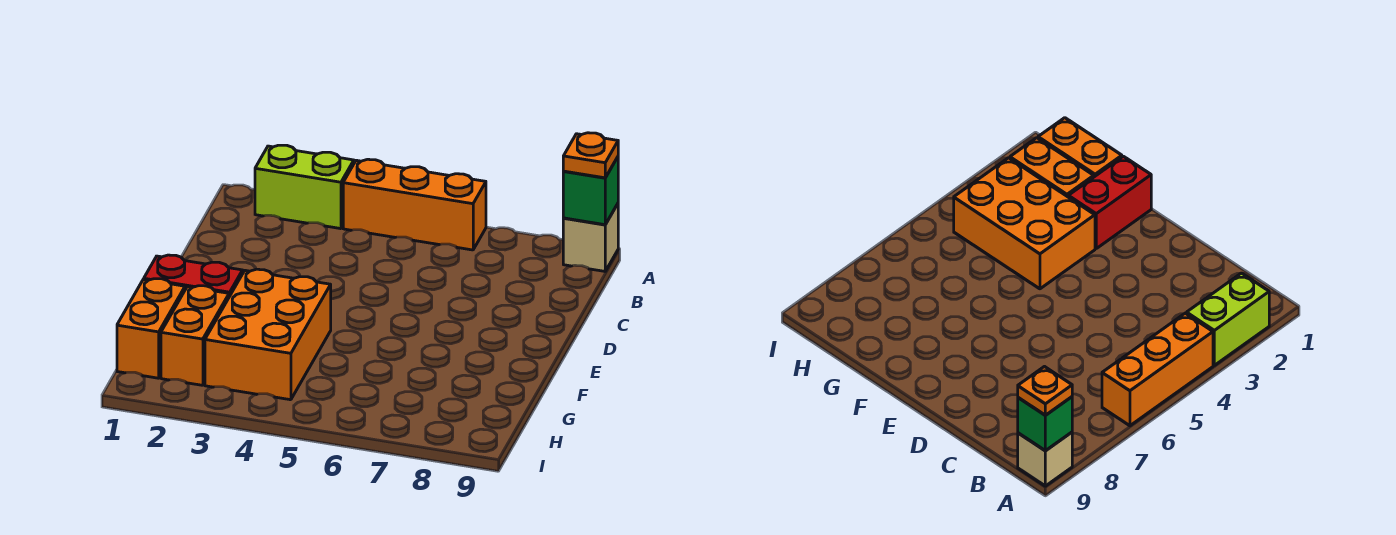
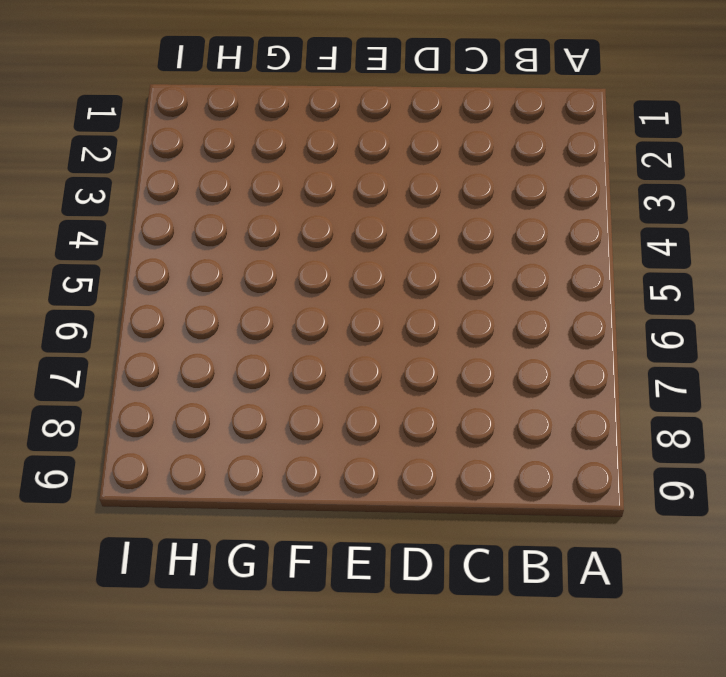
none -> lime 1x2 brick [255,145,354,229]
none -> orange 1x3 brick [343,159,486,250]

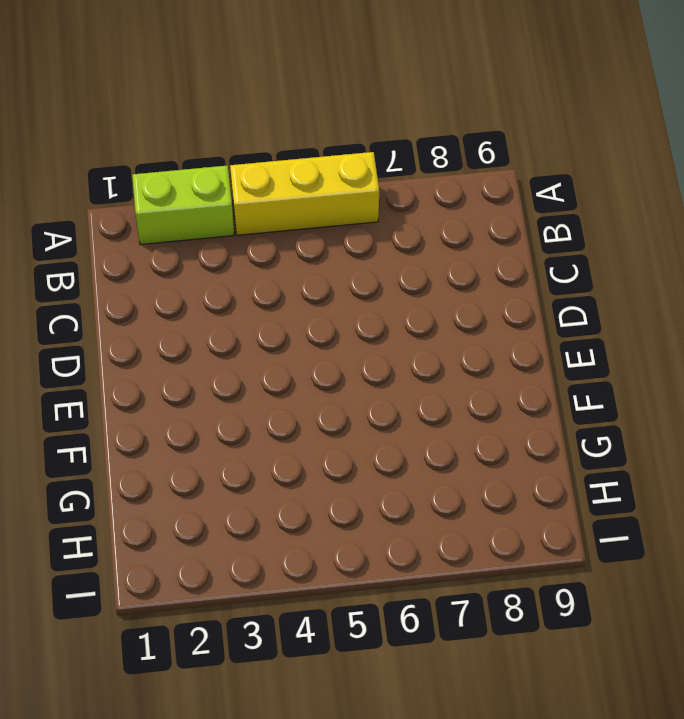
yellow 1x3 brick [230,152,379,235] -> orange 1x3 brick [343,159,486,250]
none -> tan 1x1 brick [563,204,618,271]
none -> red 1x2 brick [144,255,243,297]

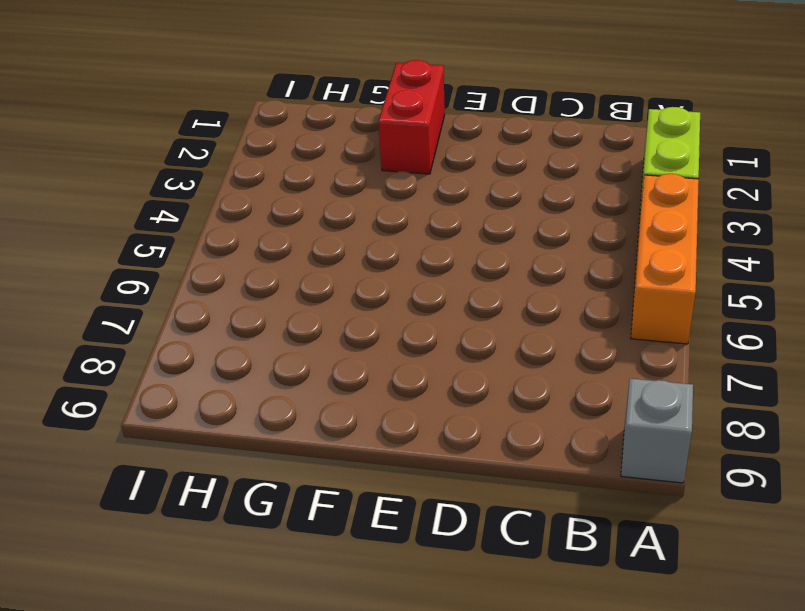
grey 1x1 brick [621,379,693,483] -> tan 1x1 brick [563,204,618,271]
none -> orange 2x3 brick [205,269,331,400]
none -> orange 1x2 brick [117,279,185,378]

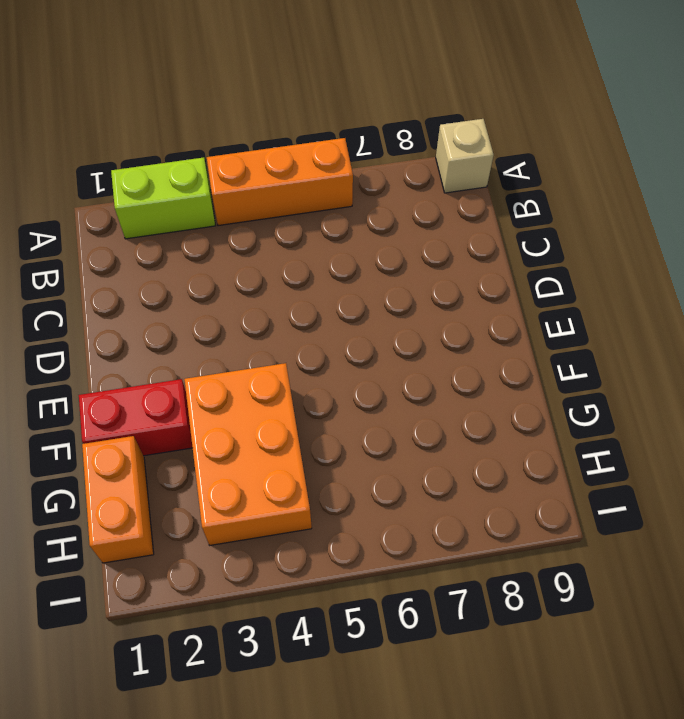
none -> orange 1x2 brick [161,286,229,385]
none -> green 1x1 brick [563,157,618,225]

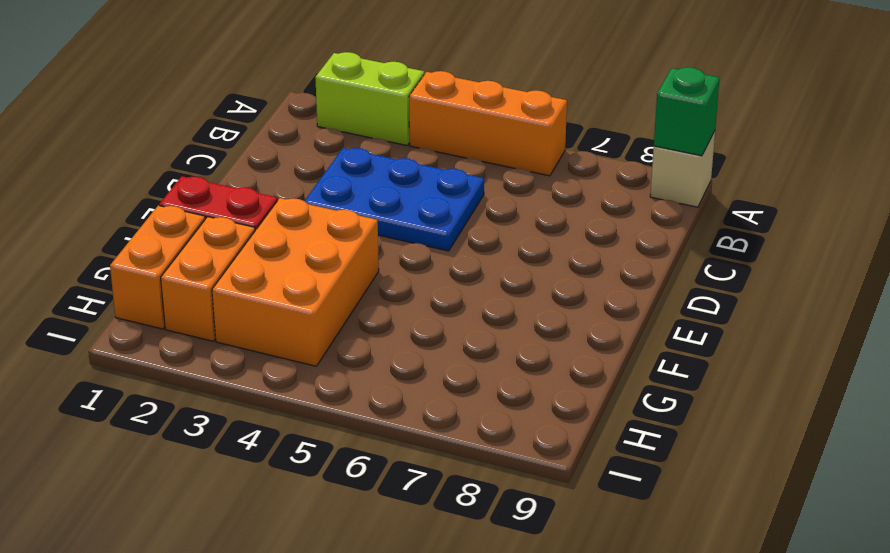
blue 2x3 plate [305,148,484,251] -> none
none -> orange 1x1 plate [563,133,618,178]

